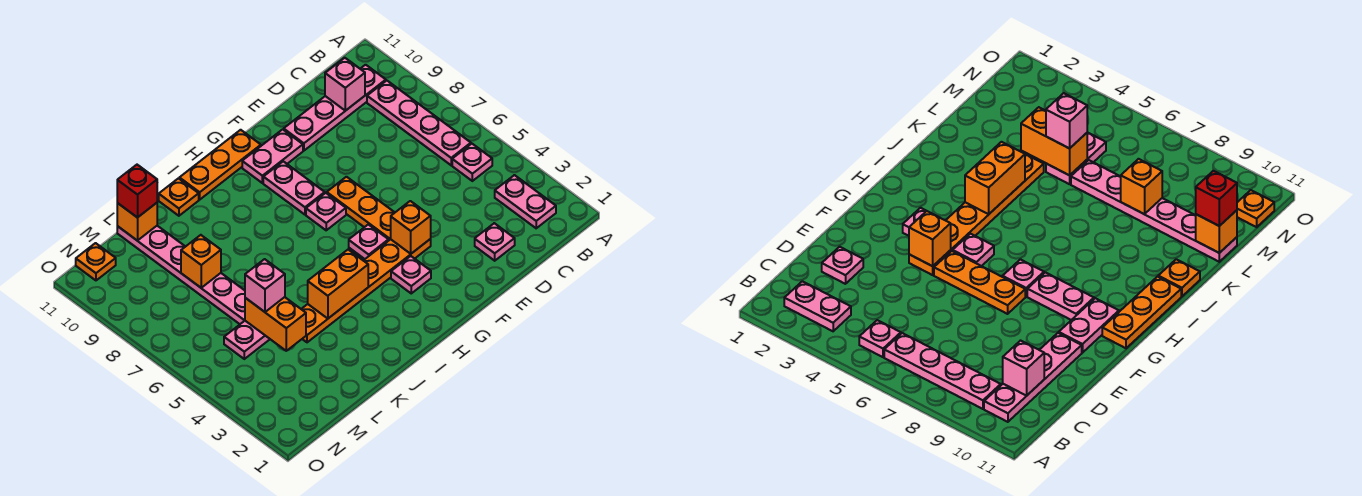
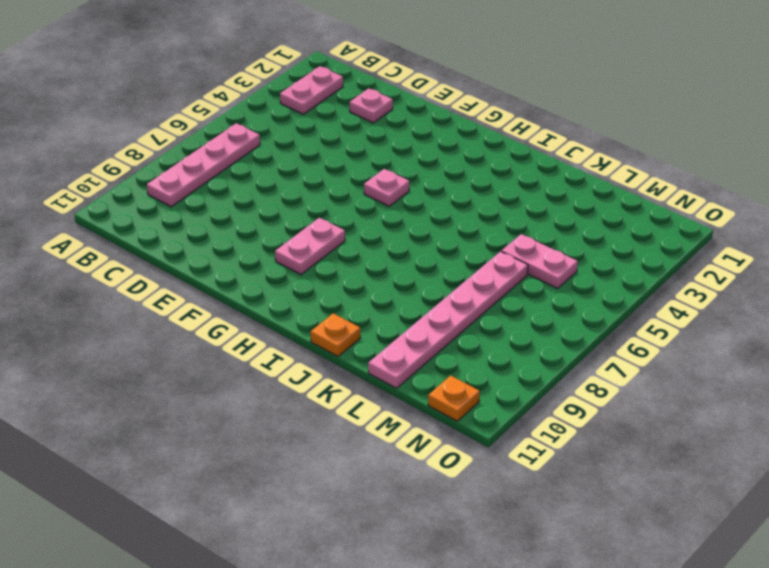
none -> pink 1x1 plate [452,144,492,181]
none -> pink 1x4 plate [284,65,386,151]
none -> orange 1x6 plate [302,239,431,342]

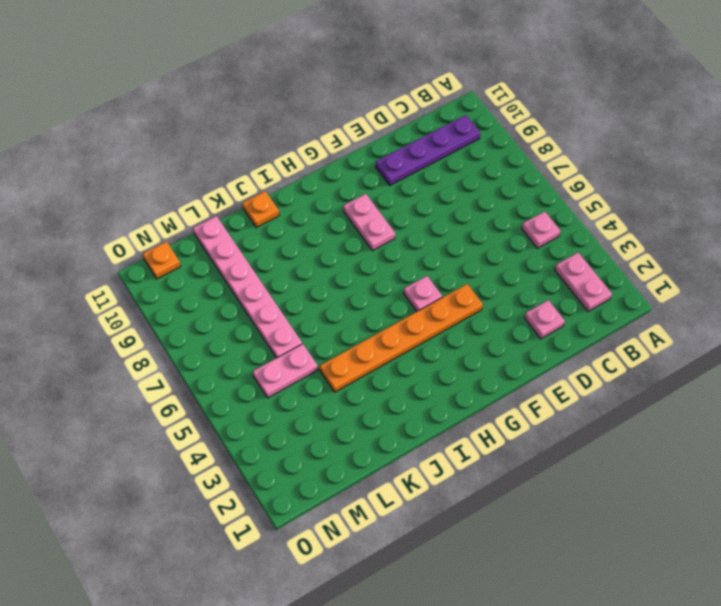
purple 1x4 plate [376,115,480,185] -> pink 1x4 plate [284,65,386,151]
none -> pink 1x4 plate [367,81,471,165]
none -> orange 1x3 plate [327,177,395,240]
none -> pink 1x2 plate [242,129,303,183]

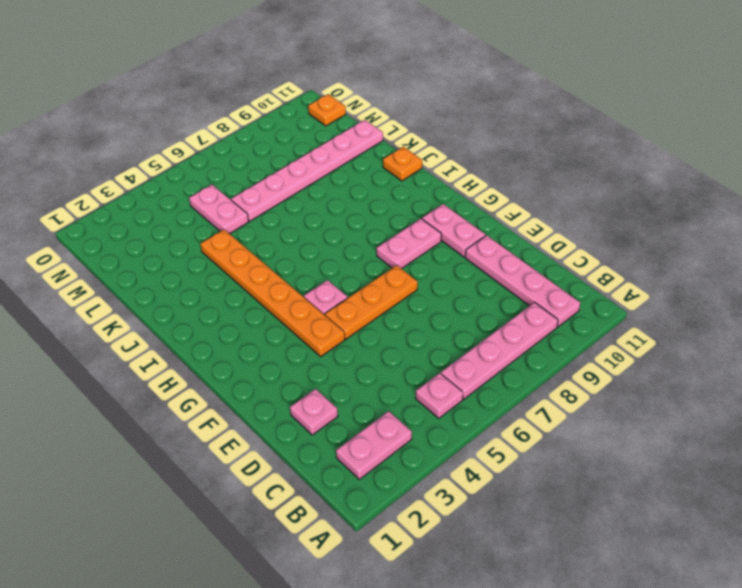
none -> pink 1x1 plate [391,256,431,293]
none -> pink 1x1 plate [306,193,346,230]
none -> orange 1x3 plate [179,130,261,200]

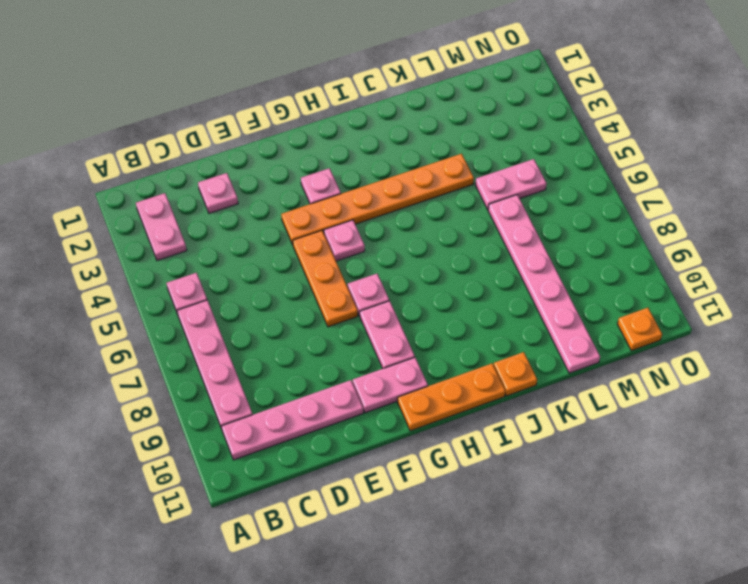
none -> pink 1x1 brick [325,58,365,111]
none -> orange 1x1 brick [391,201,431,254]
none -> orange 1x2 brick [308,250,368,319]

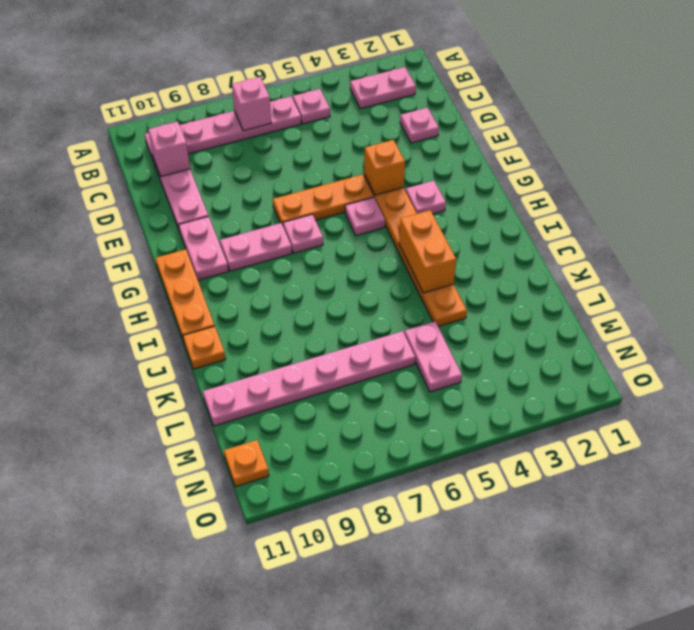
pink 1x1 brick [232,77,271,131] -> pink 1x1 brick moved to [245,259,285,312]
none -> orange 1x2 brick [245,297,306,351]
none -> orange 1x1 brick [181,235,221,288]
none -> orange 1x1 brick [117,203,157,240]

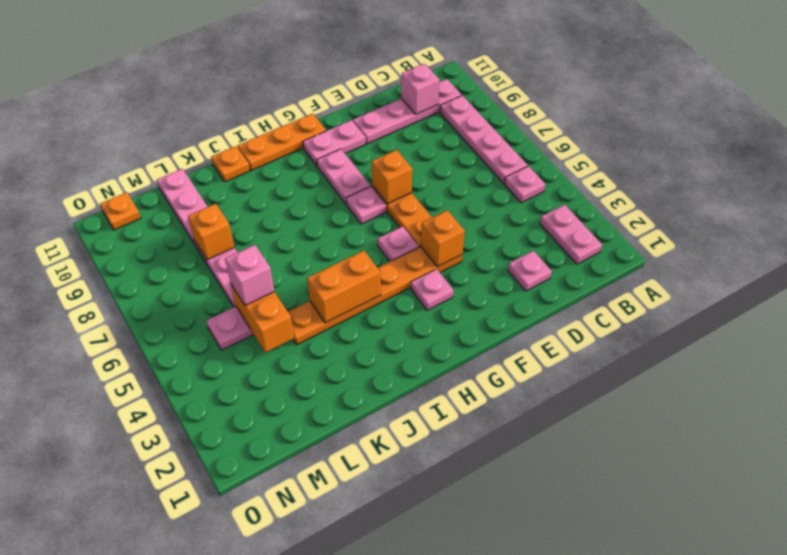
orange 1x1 brick [372,150,412,204] -> orange 1x1 brick moved to [117,203,157,240]
none -> red 1x1 brick [117,165,157,218]

